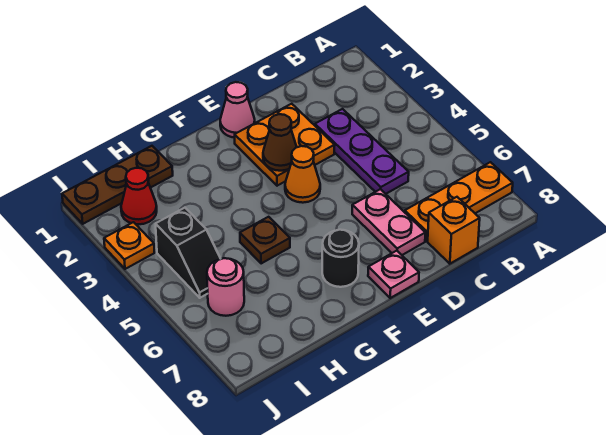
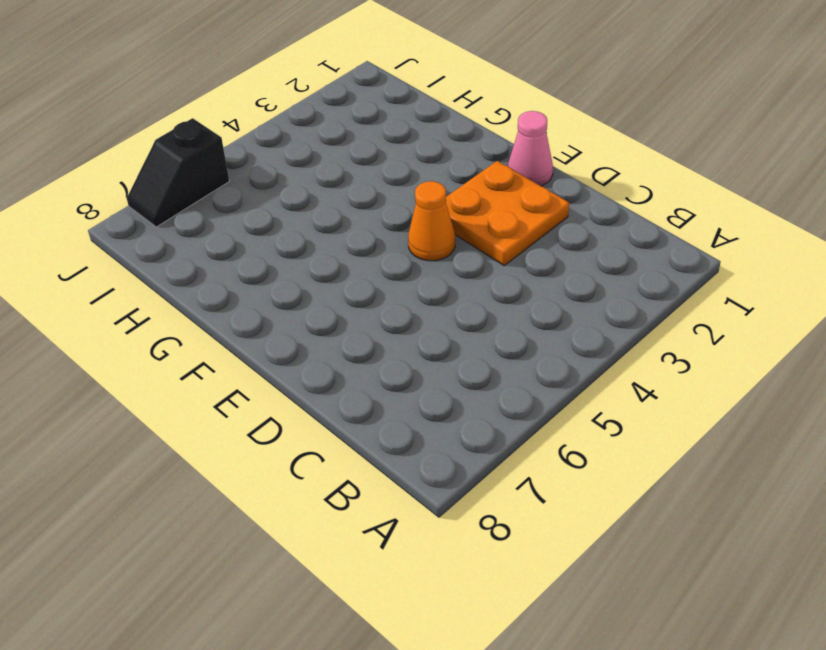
black 1x2 slope [127,118,229,227] -> black 1x2 slope moved to [156,208,220,298]
none -> orange 1x3 plate [405,162,513,241]
none -> purple 1x3 plate [315,109,409,194]
none -> orange 1x1 brick [428,197,480,264]

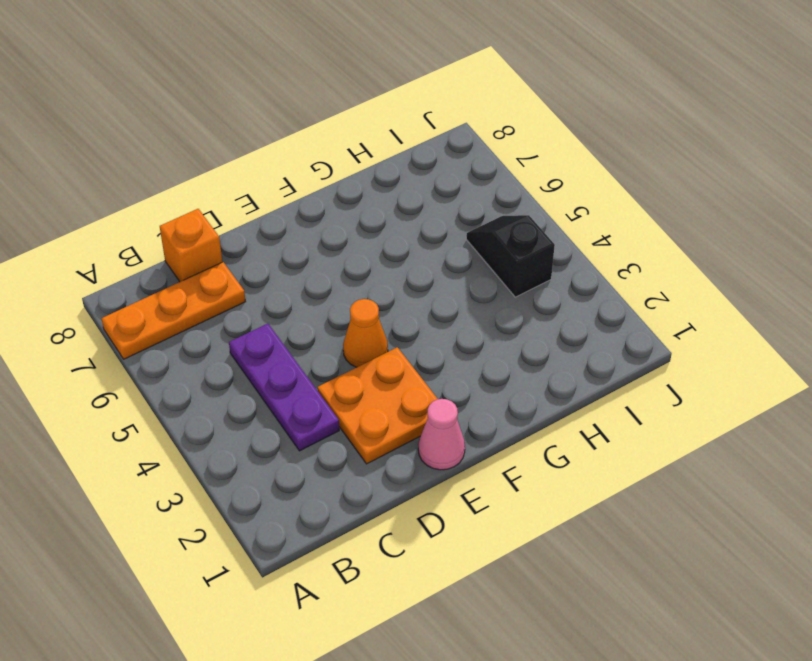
none -> pink 1x2 plate [352,189,425,255]
none -> pink 1x1 plate [368,251,419,298]
none -> black 1x1 round brick [322,230,359,287]

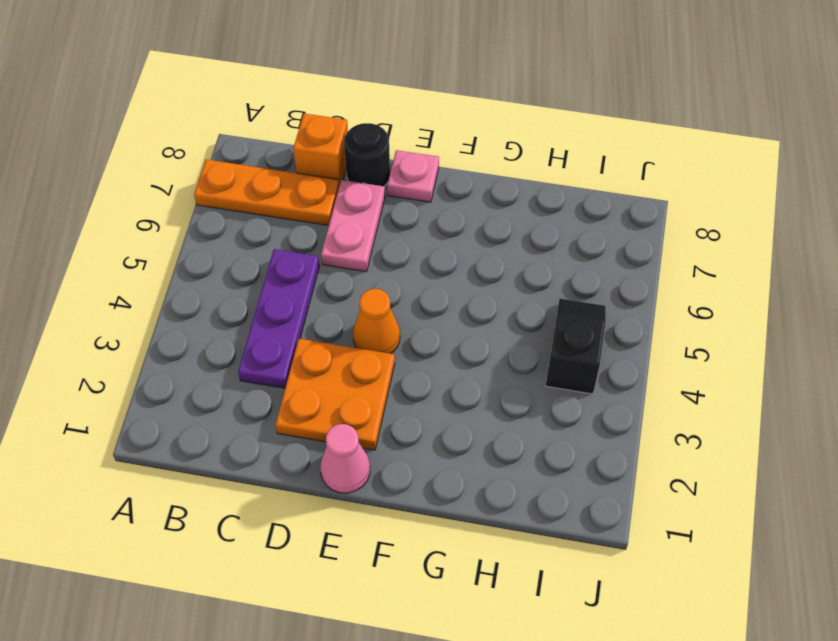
black 1x1 round brick [344,123,390,186] -> black 1x1 round brick moved to [322,230,359,287]
none -> brown 1x1 plate [240,217,290,263]
none -> brown 1x3 plate [62,146,173,224]
none -> red 1x1 cone [121,168,157,224]

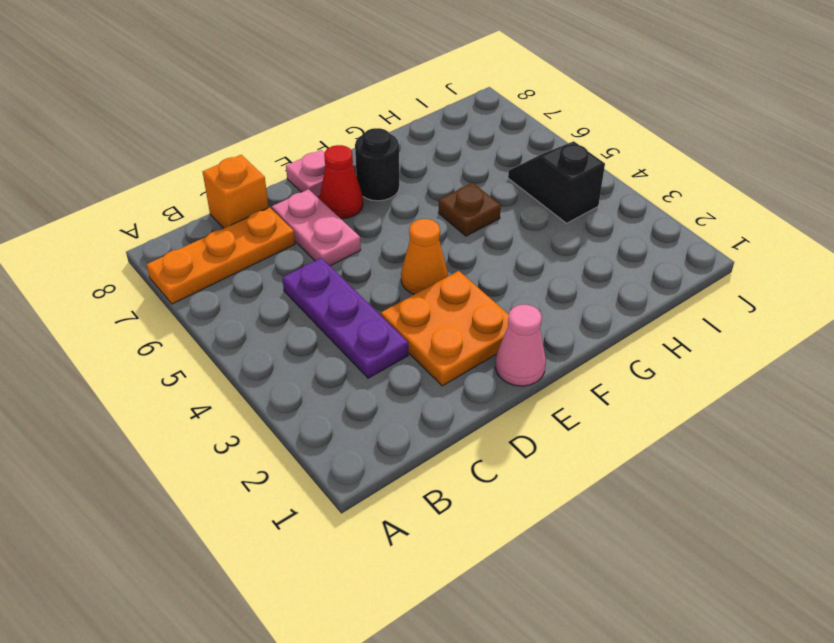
red 1x1 cone [320,145,363,219] -> red 1x1 cone moved to [121,168,157,224]
none -> brown 1x3 plate [62,146,173,224]
none -> pink 1x1 round brick [207,258,244,316]
none -> orange 1x1 plate [104,222,155,269]

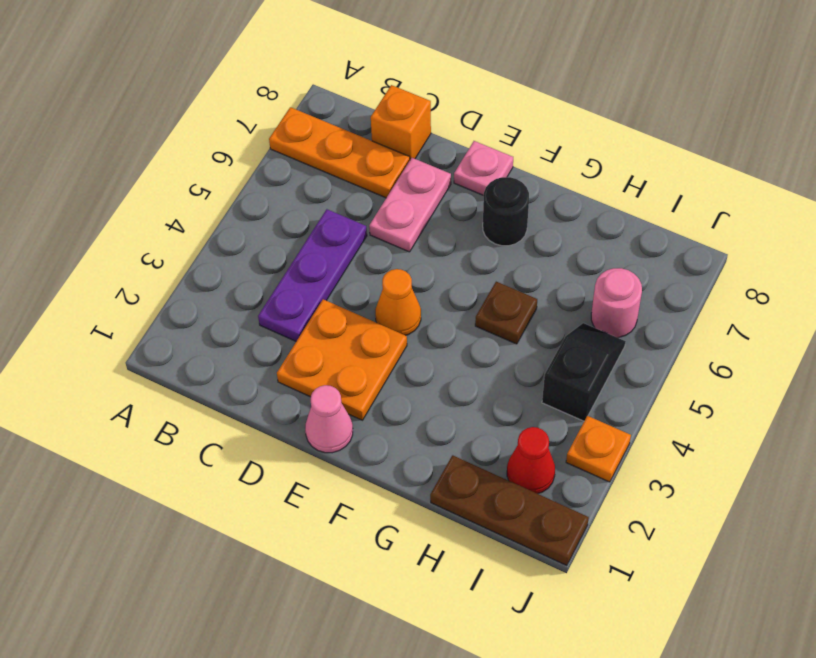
none -> brown 1x1 cone [263,114,297,171]

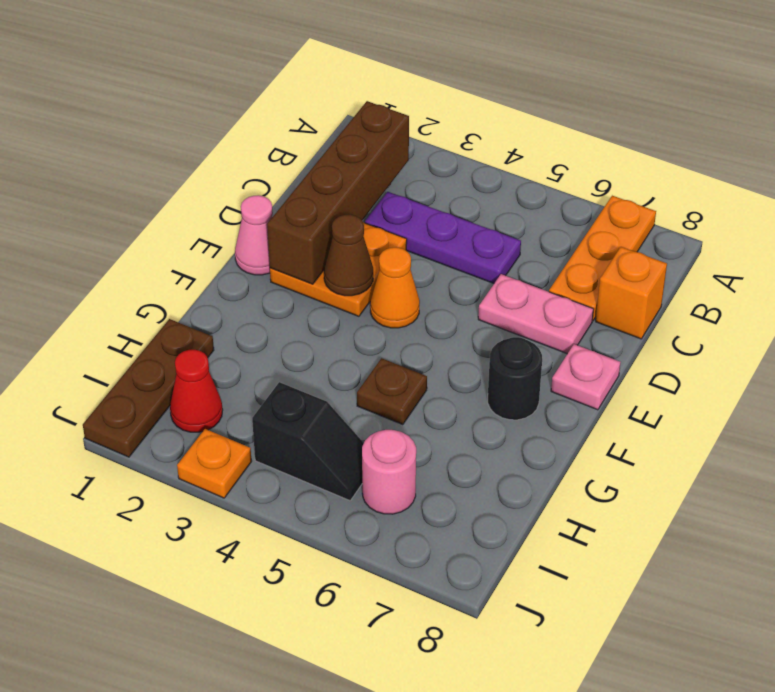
brown 1x4 brick [267,101,409,284] -> none

